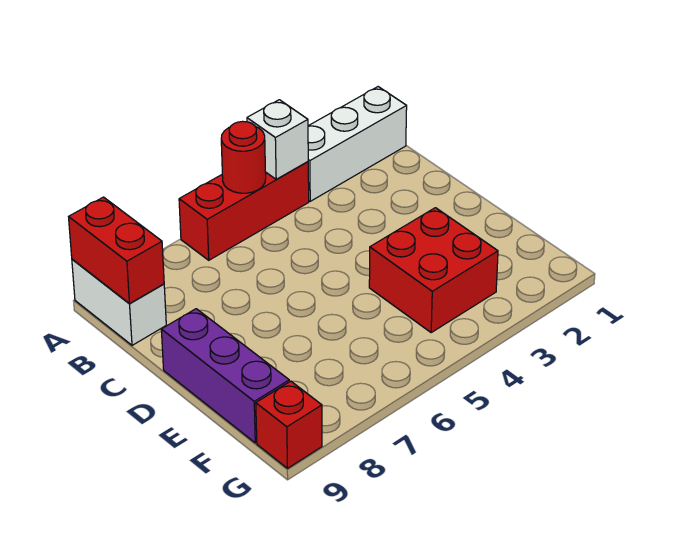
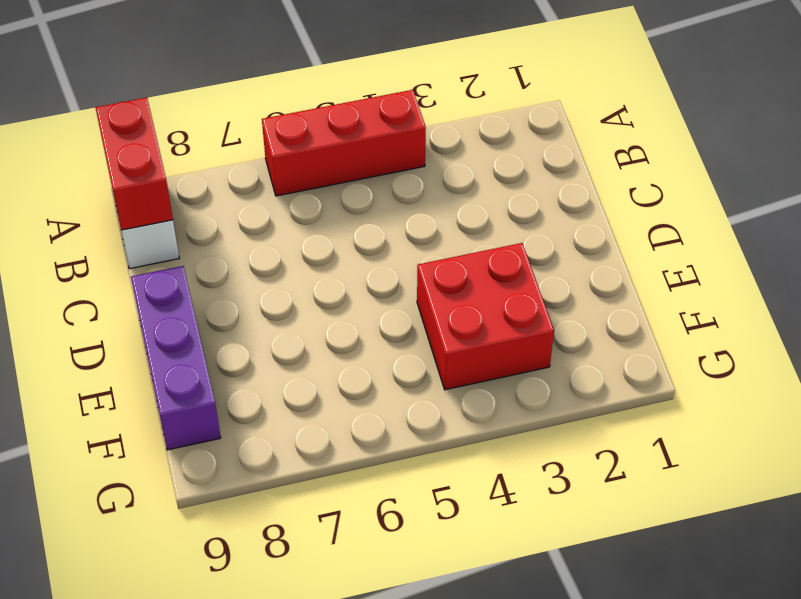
none -> white 1x3 brick [308,87,407,201]
none -> red 1x1 brick [256,381,322,468]

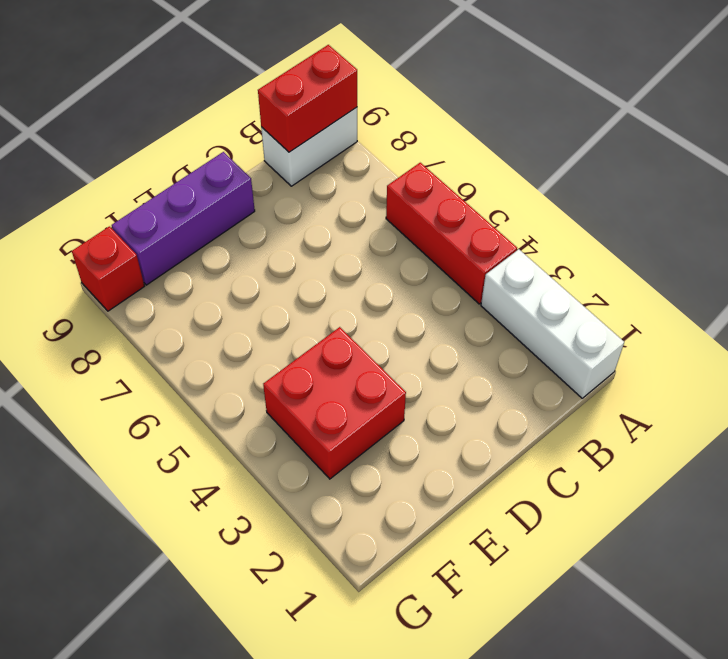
none -> white 1x1 brick [247,100,308,179]
none -> red 1x1 round brick [221,121,266,193]

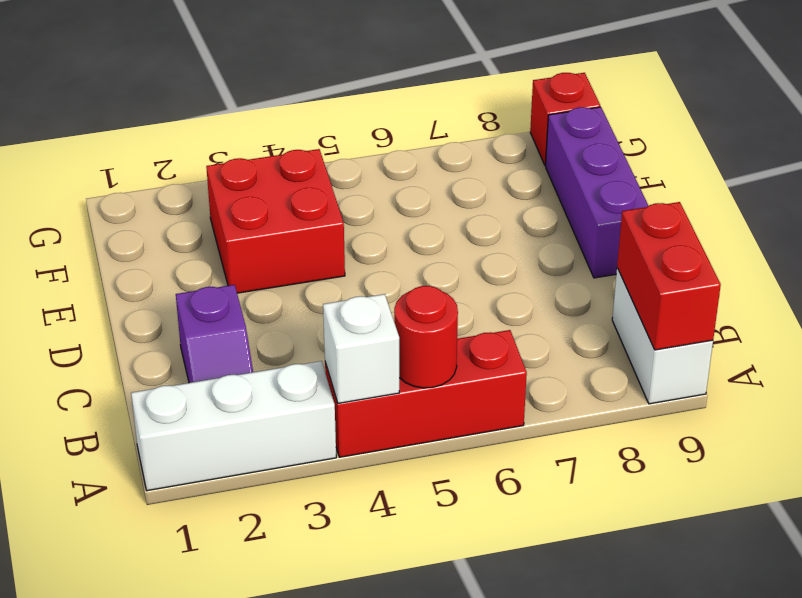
purple 1x2 slope [176,285,253,383] -> none

